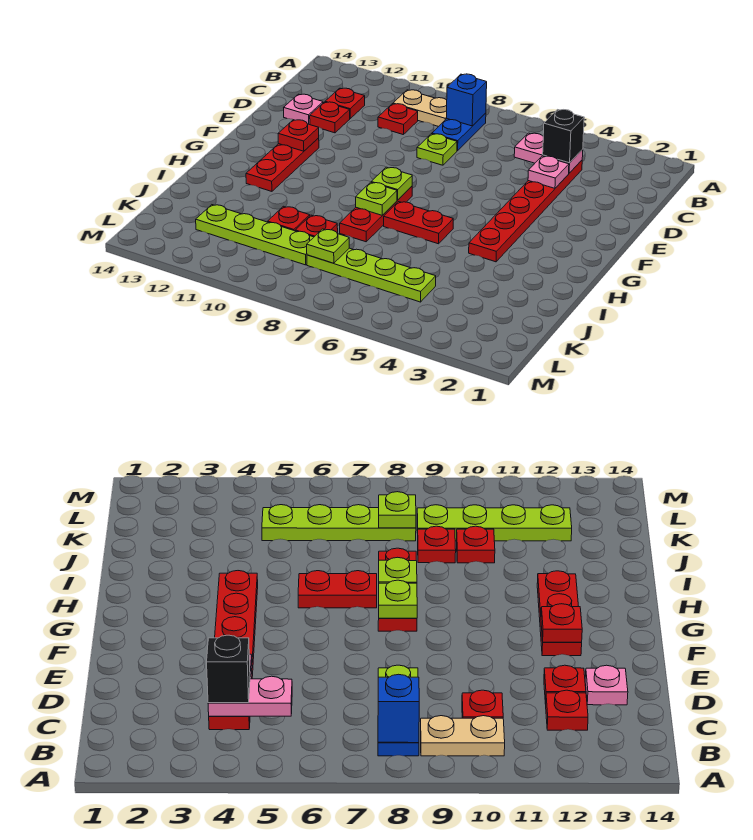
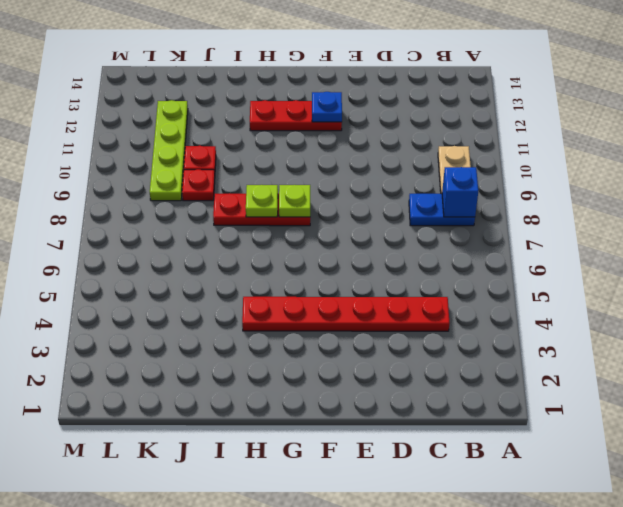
blue 1x1 plate [312,92,342,122] -> red 1x1 plate [278,120,319,151]
none -> red 1x1 plate [378,104,418,135]
none -> red 1x1 plate [325,88,365,118]
none -> lime 1x1 plate [417,134,457,165]

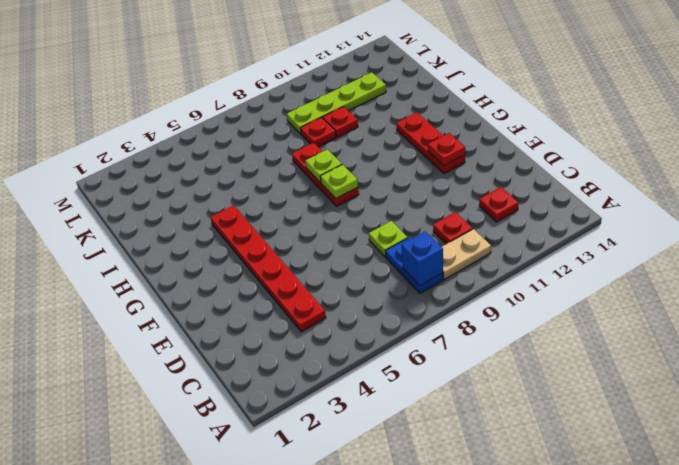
none -> red 1x1 plate [310,102,350,133]
none -> pink 1x1 plate [284,94,323,124]
none -> red 1x2 plate [384,202,453,244]

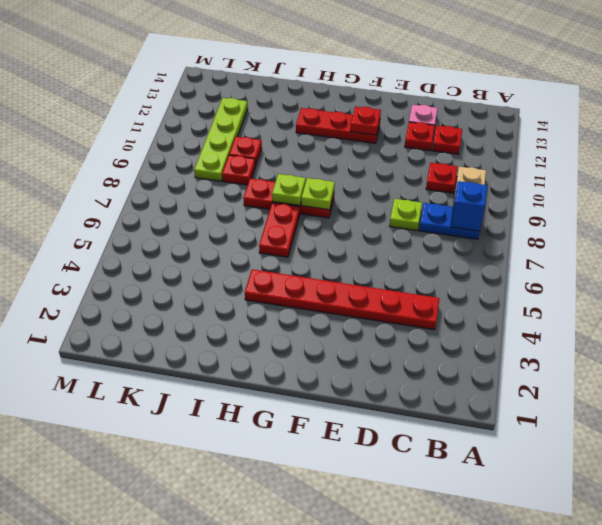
none -> lime 1x4 plate [307,248,436,302]
none -> pink 1x2 plate [514,133,583,173]
none -> pink 1x1 plate [528,156,569,188]

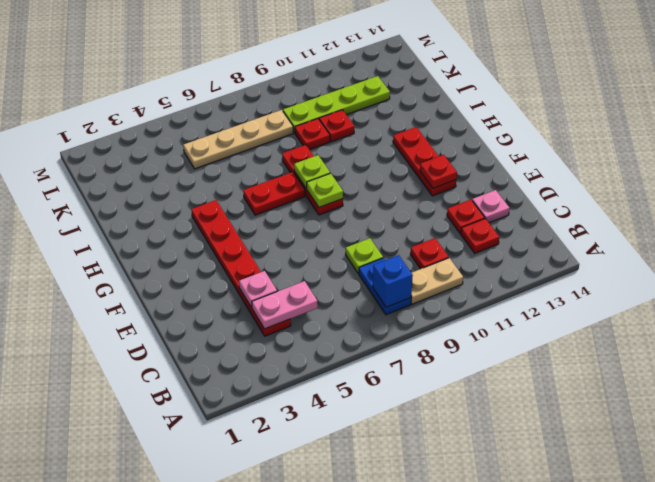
tan 1x4 plate [183,110,293,169] -> lime 1x4 plate [307,248,436,302]
none -> lime 1x1 plate [307,229,349,263]
none -> black 1x1 brick [543,110,584,163]

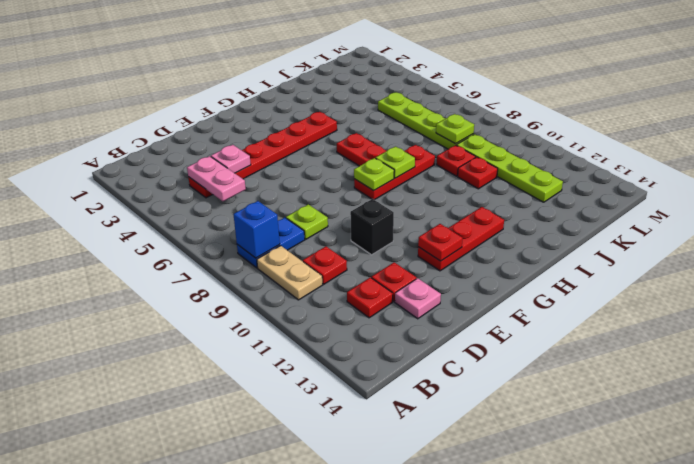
black 1x1 brick [350,199,394,255] -> black 1x1 brick moved to [543,110,584,163]

